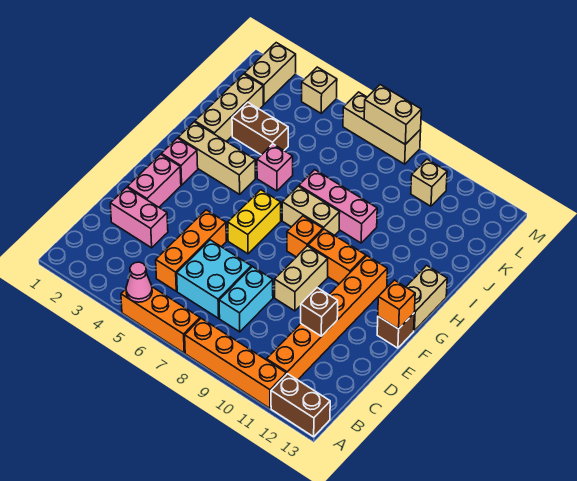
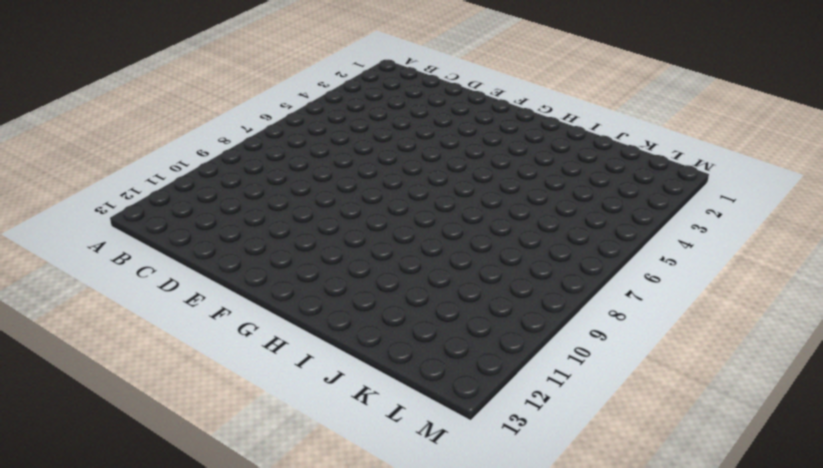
none -> orange 1x3 brick [121,287,200,353]
none -> orange 1x4 brick [185,318,286,408]
none -> brown 1x2 brick [271,374,330,437]
none -> orange 1x6 brick [267,256,387,380]

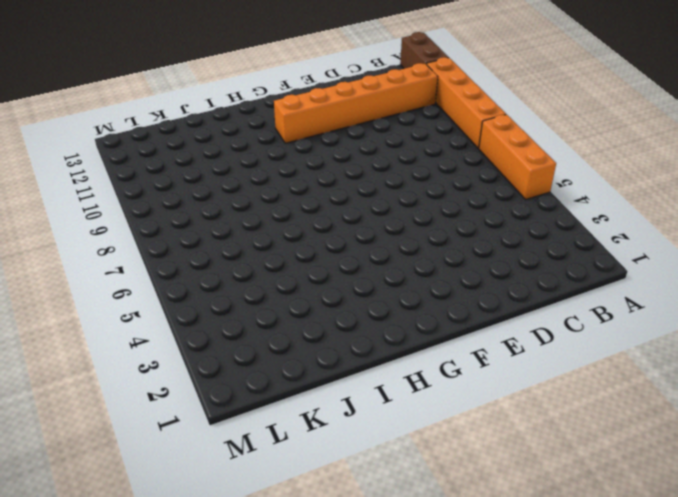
none -> orange 1x3 brick [156,210,226,291]
none -> cyan 2x2 brick [177,240,251,318]
none -> cyan 1x2 brick [219,267,273,332]
none -> pink 1x2 brick [110,187,168,248]

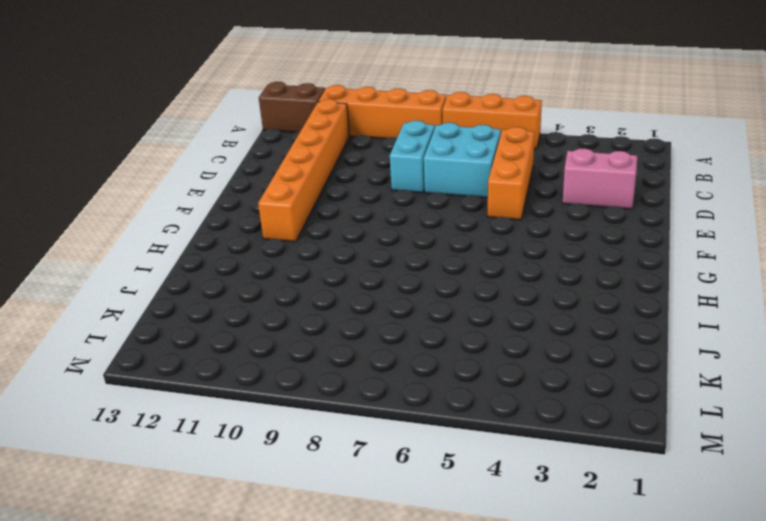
none -> pink 1x2 brick [127,154,181,207]
none -> tan 1x2 brick [275,246,328,311]
none -> yellow 1x2 brick [228,190,281,254]
none -> brown 1x1 brick [377,313,414,348]

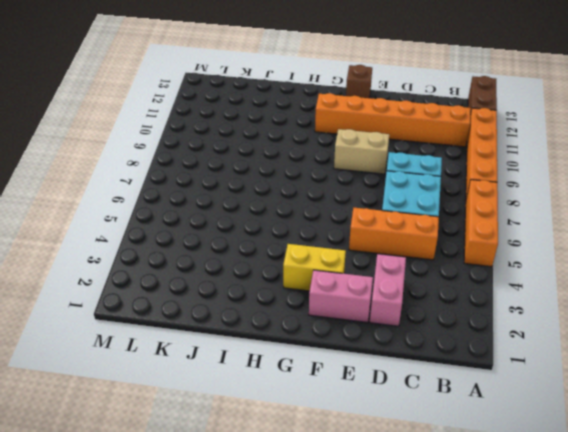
yellow 1x2 brick [283,244,346,291] -> yellow 1x2 brick moved to [228,190,281,254]
none -> pink 1x1 brick [161,138,198,185]
none -> orange 1x1 brick [287,216,323,257]
none -> orange 1x2 brick [308,229,366,284]
none -> tan 1x2 brick [406,265,447,331]

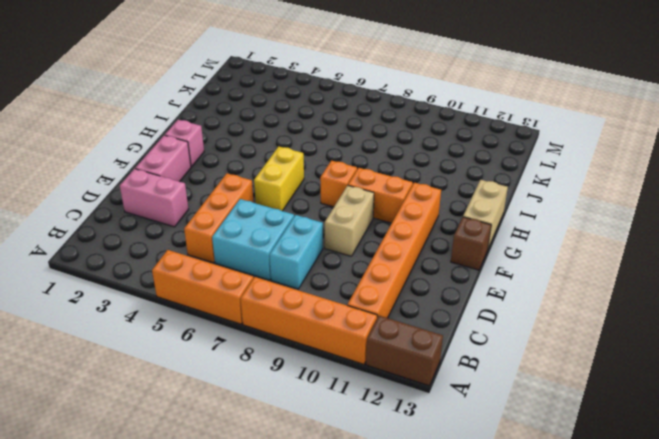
none -> tan 1x3 brick [178,122,255,194]
none -> tan 1x2 brick [282,186,340,235]
none -> tan 1x3 brick [195,74,263,141]
none -> pink 1x1 brick [257,144,293,191]

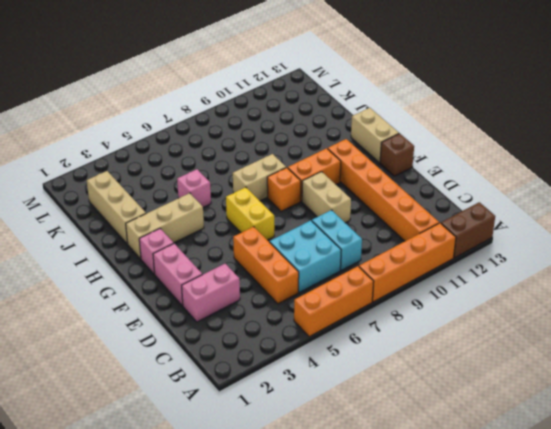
none -> pink 1x3 brick [299,170,377,243]
none -> brown 1x2 brick [232,102,288,155]
none -> tan 1x2 brick [244,43,296,104]
none -> tan 1x1 brick [411,159,447,206]

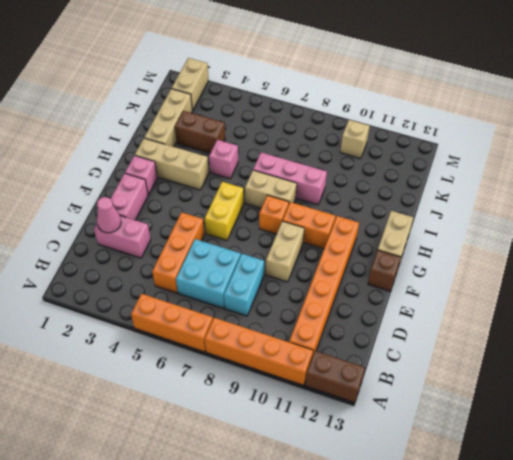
pink 1x1 cone [97,197,121,233] -> pink 1x1 cone moved to [126,262,152,302]
none -> tan 1x1 brick [302,67,337,113]
none -> tan 1x3 brick [343,92,421,164]
none -> brown 1x1 brick [301,288,338,336]
none -> orange 1x1 brick [378,280,415,329]

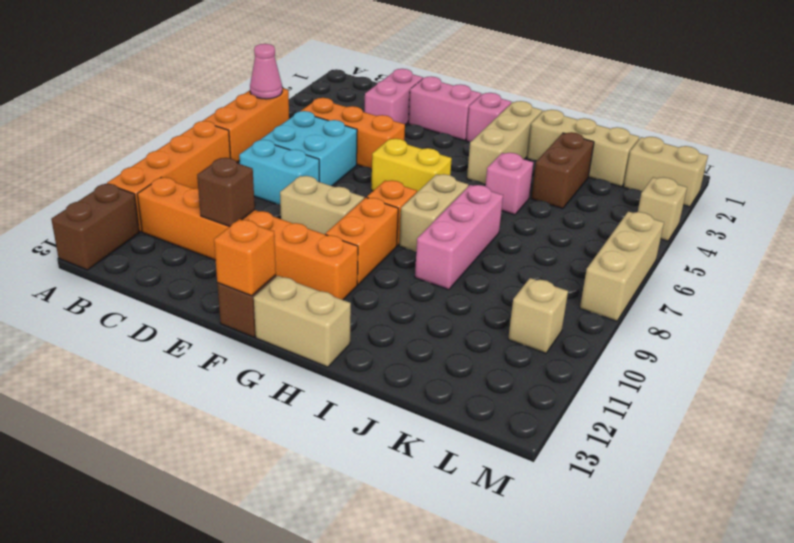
none -> tan 1x2 brick [364,85,421,144]

